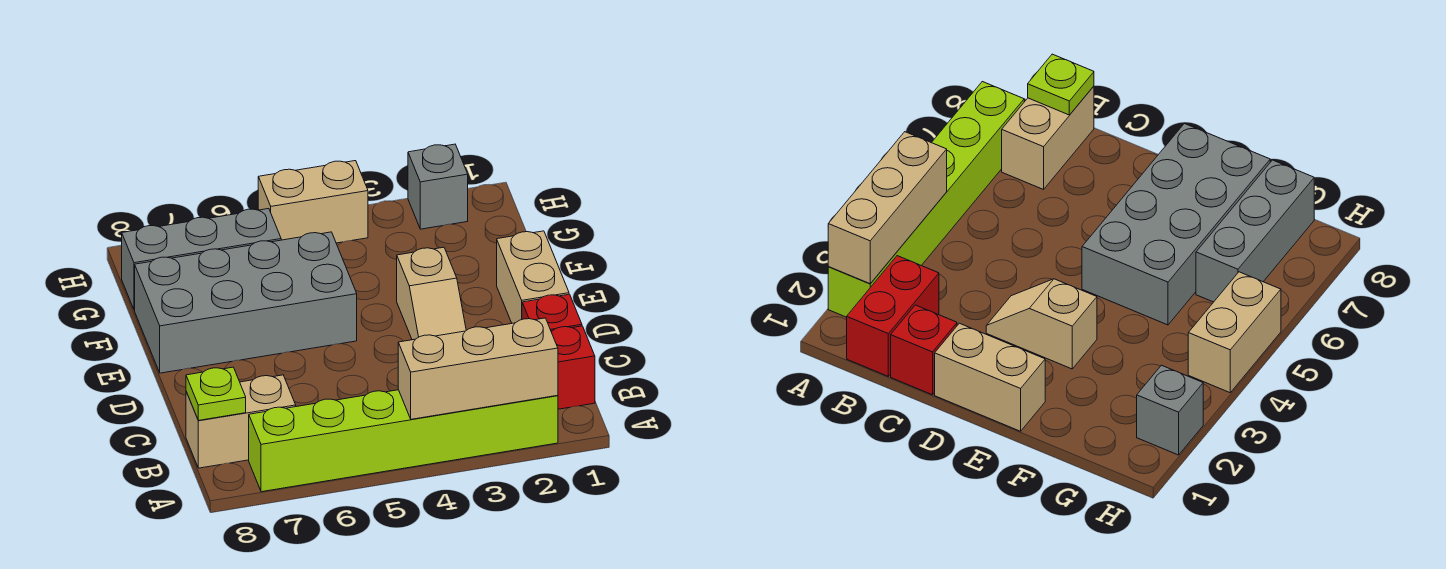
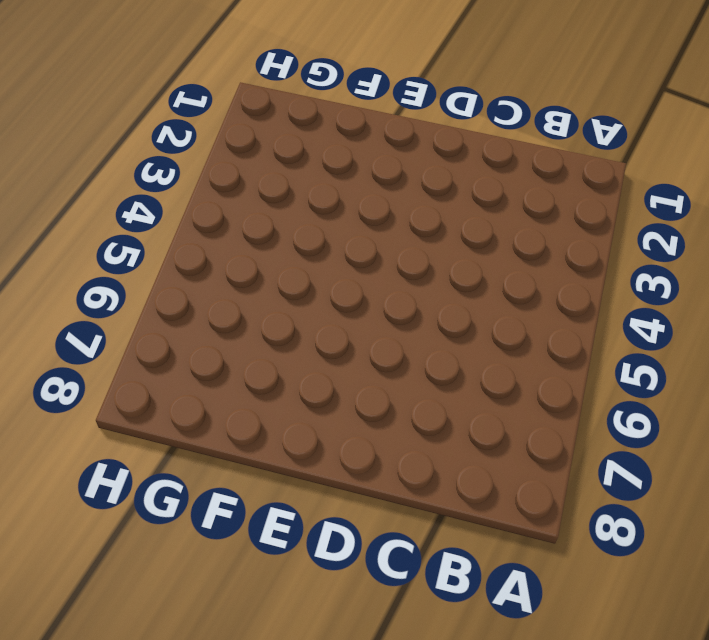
none -> lime 1x6 brick [249,390,558,492]
none -> red 1x2 brick [551,326,595,409]
none -> tan 1x2 brick [186,375,296,468]

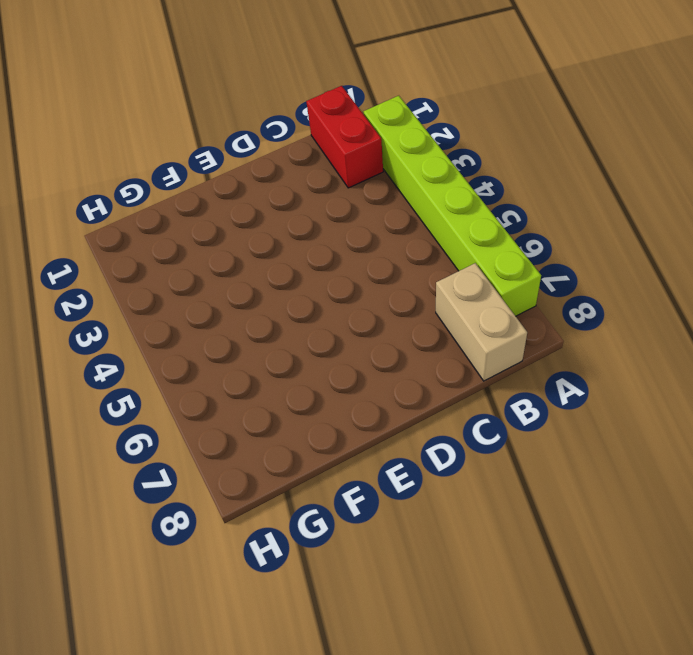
none -> red 1x1 brick [522,294,582,331]
none -> tan 1x2 brick [497,231,569,323]
none -> tan 1x2 slope [397,247,466,340]

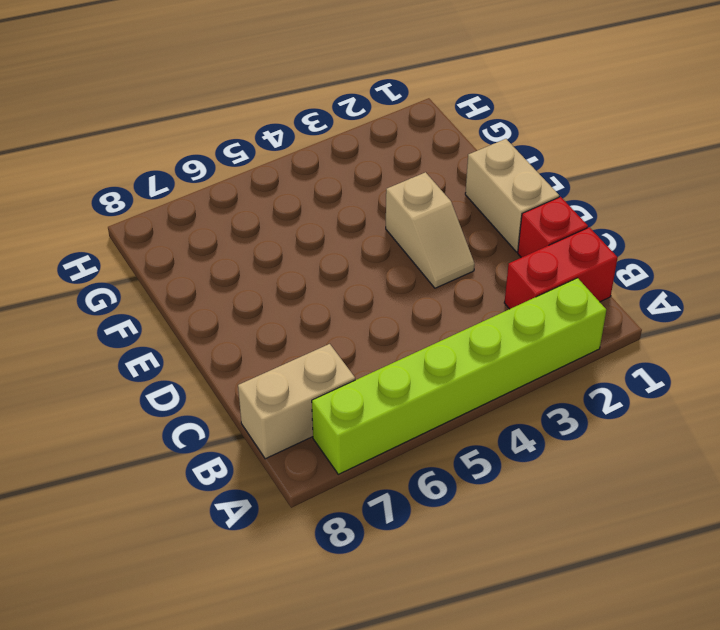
none -> grey 2x4 brick [135,232,357,373]
none -> grey 1x3 brick [122,209,281,310]
none -> grey 1x1 brick [408,144,468,229]

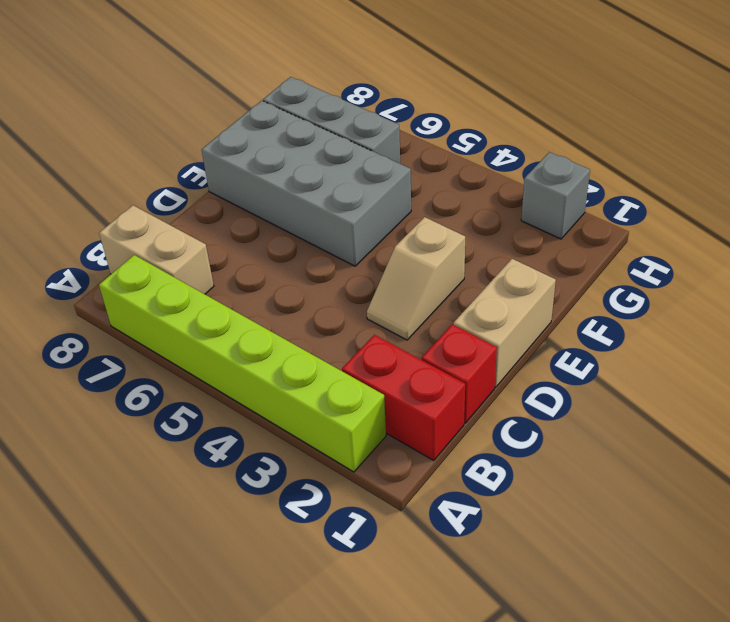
none -> tan 1x2 brick [258,161,368,243]
none -> tan 1x3 brick [398,318,558,419]
none -> lime 1x1 plate [186,367,246,420]

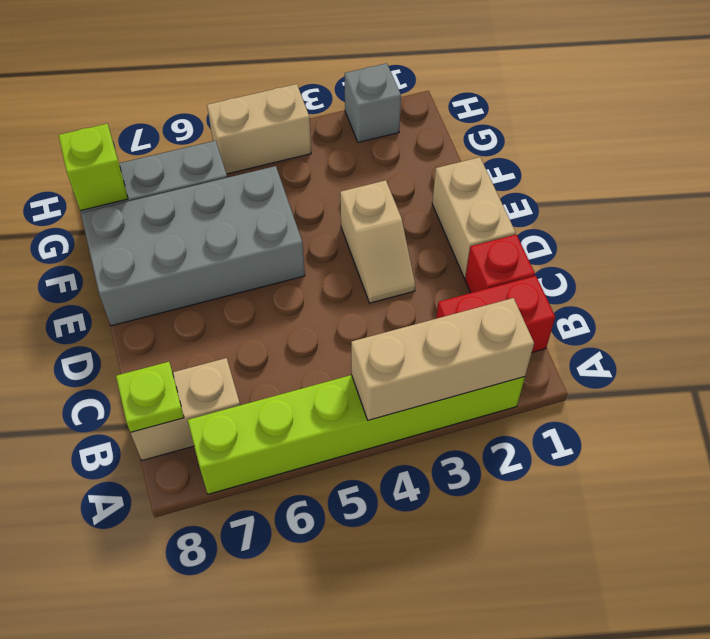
lime 1x1 brick [58,124,128,211] -> none

